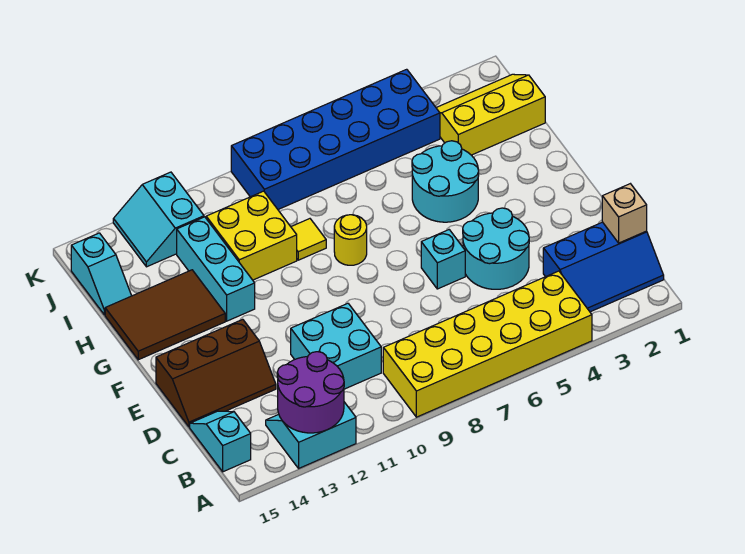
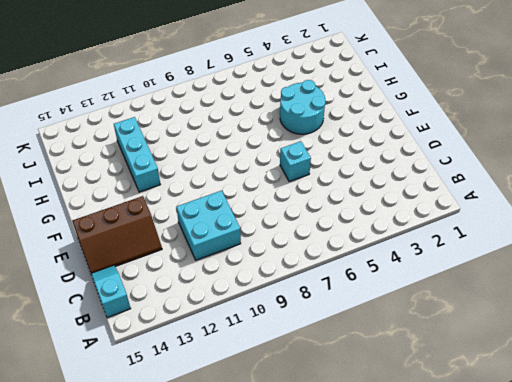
none -> yellow 2x6 brick [383,271,592,417]
none -> cyan 2x2 slope [266,402,356,468]
none -> blue 2x3 slope [543,222,664,312]

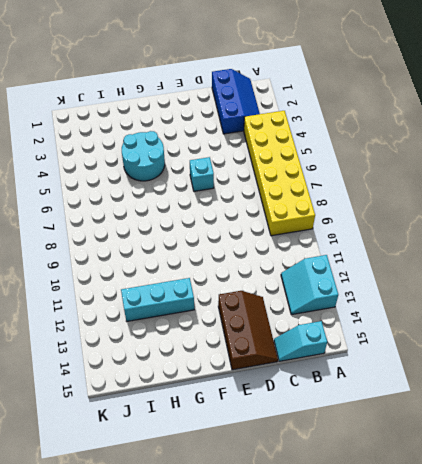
none -> cyan 2x2 brick [291,303,381,389]
none -> cyan 2x2 round brick [463,208,529,289]
none -> yellow 1x1 round brick [334,215,367,265]

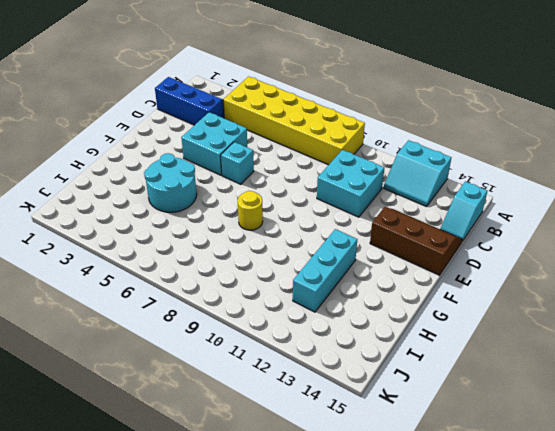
cyan 2x2 brick [181,112,247,175] -> cyan 2x2 round brick [463,208,529,289]
none -> brown 2x3 tile [105,270,225,360]
none -> yellow 1x1 tile [291,219,326,260]
none -> yellow 2x2 brick [206,191,297,280]

